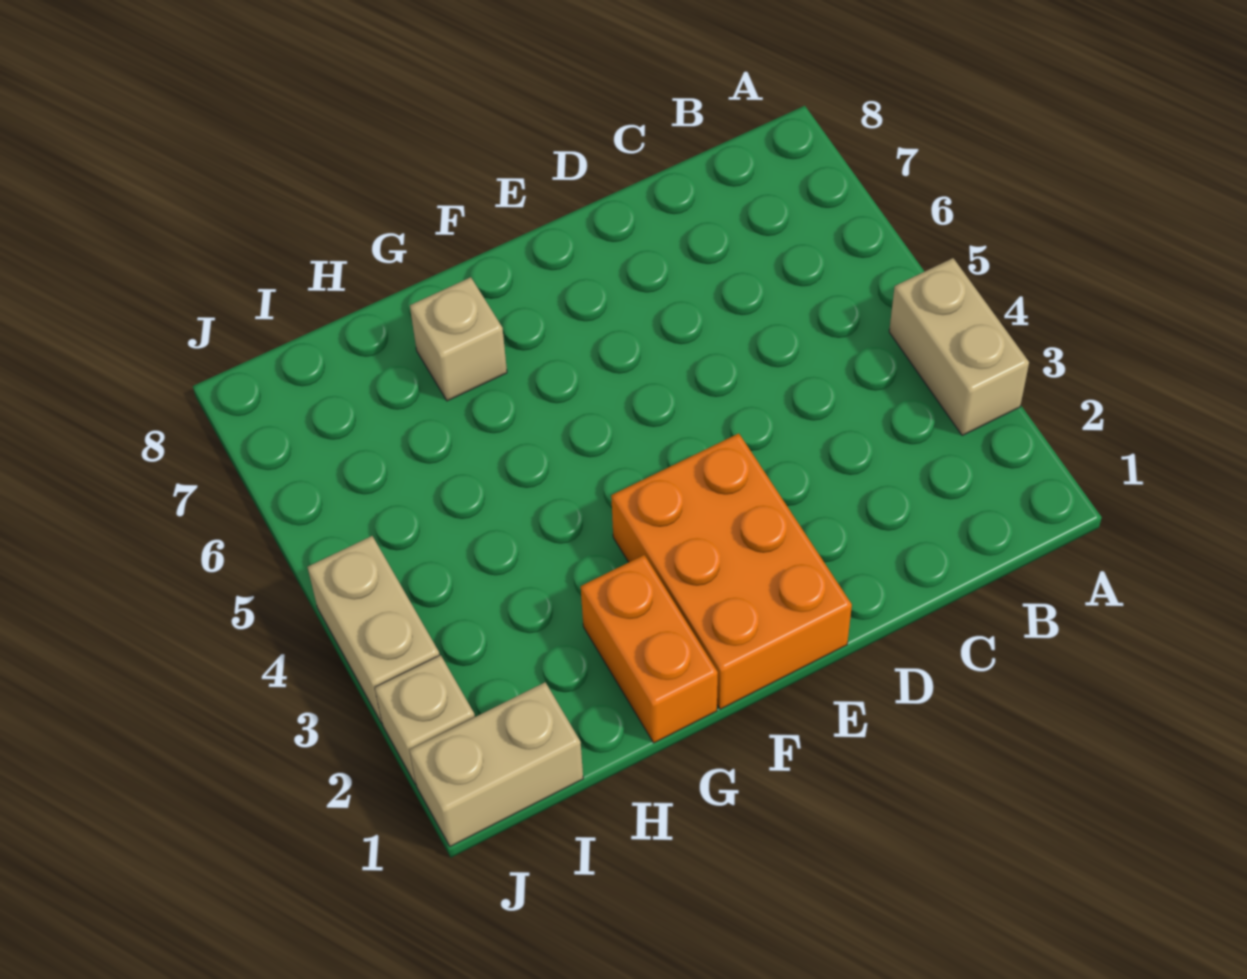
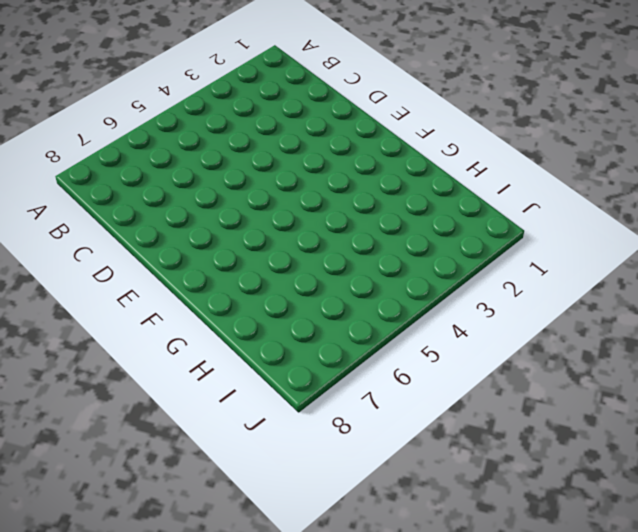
none -> tan 1x2 brick [889,258,1029,435]
none -> orange 2x3 brick [611,434,852,709]

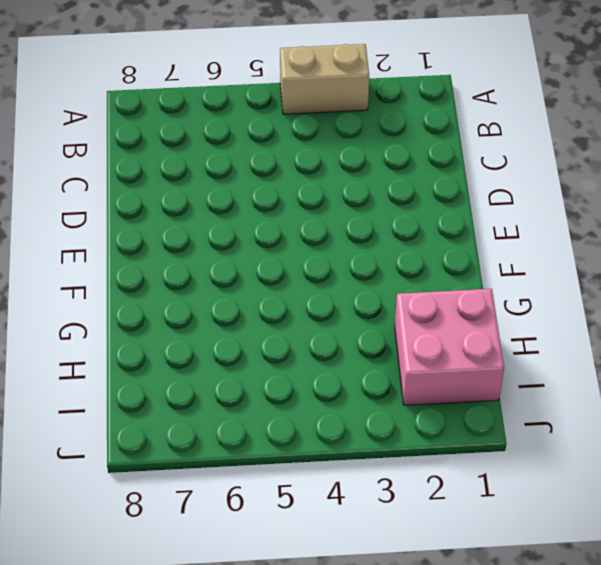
pink 2x2 brick [395,289,504,405] -> tan 1x2 brick [409,682,583,847]
none -> orange 2x3 brick [611,434,852,709]
none -> orange 1x2 brick [581,555,718,743]

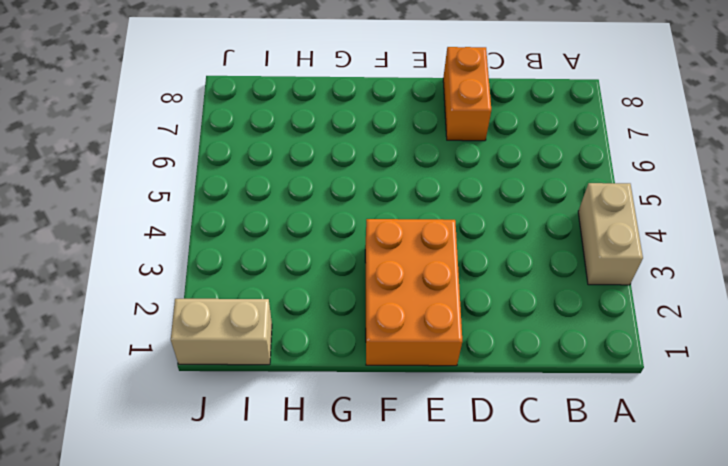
orange 1x2 brick [443,47,491,141] -> orange 1x2 brick moved to [581,555,718,743]
none -> tan 1x1 brick [410,277,507,401]
none -> tan 1x1 brick [375,655,475,784]

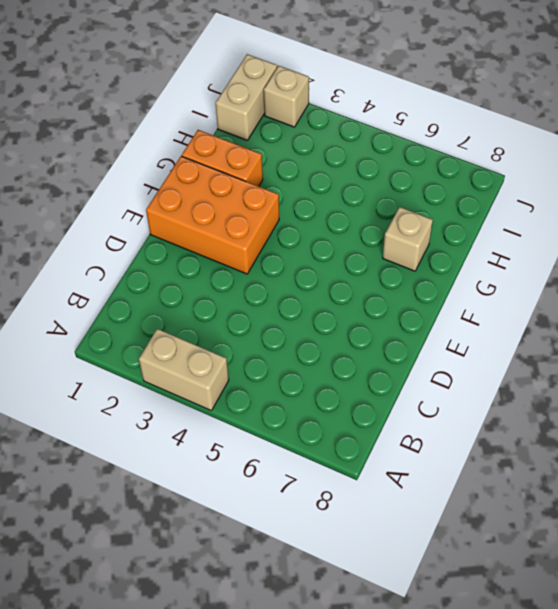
none -> tan 1x2 brick [308,536,439,723]

